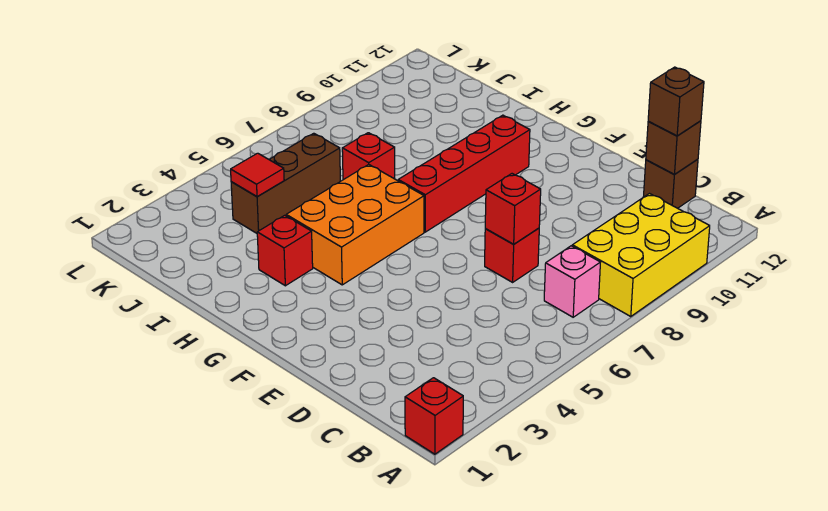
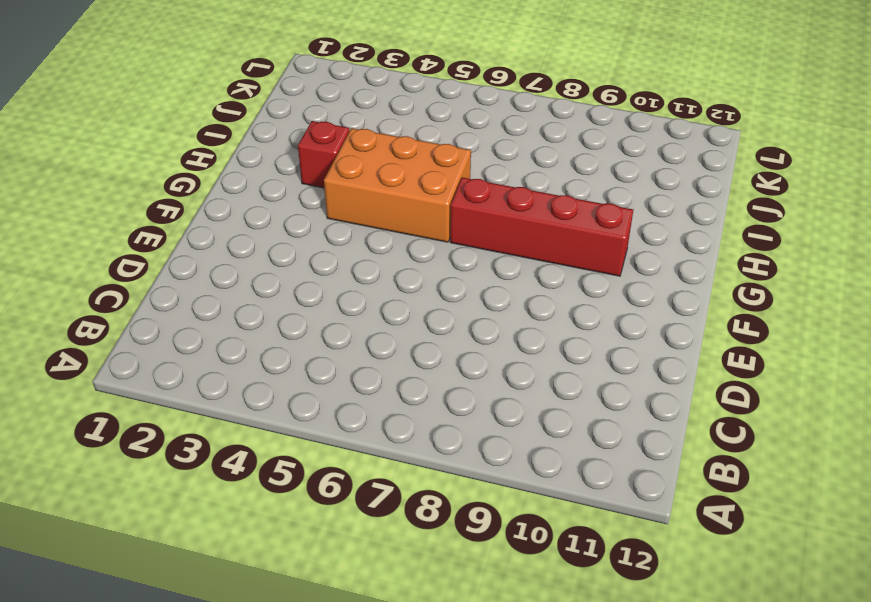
none -> red 1x1 brick [405,378,463,454]
none -> yellow 2x3 brick [572,194,710,317]
none -> pink 1x1 brick [544,246,601,317]

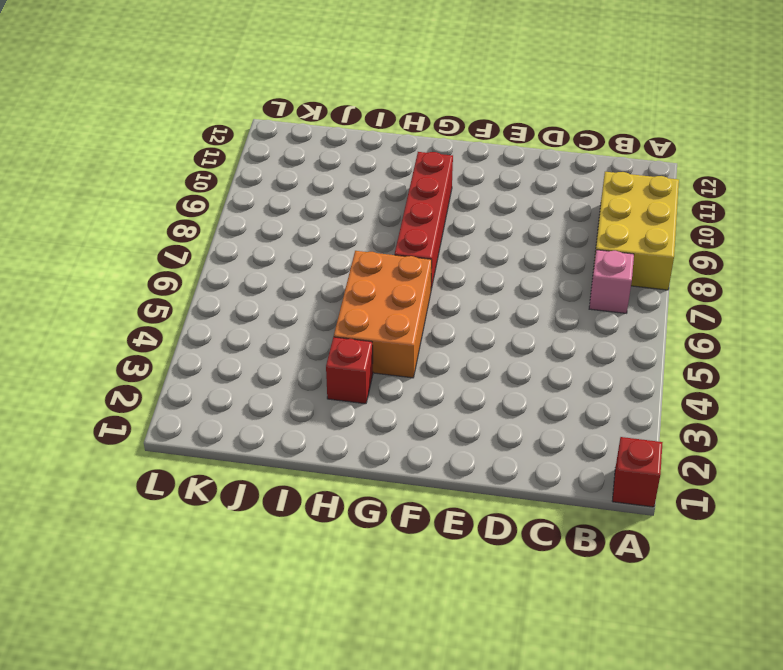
none -> brown 1x1 brick [643,159,698,208]
none -> red 1x1 brick [485,228,539,282]
none -> red 1x1 brick [342,133,395,180]

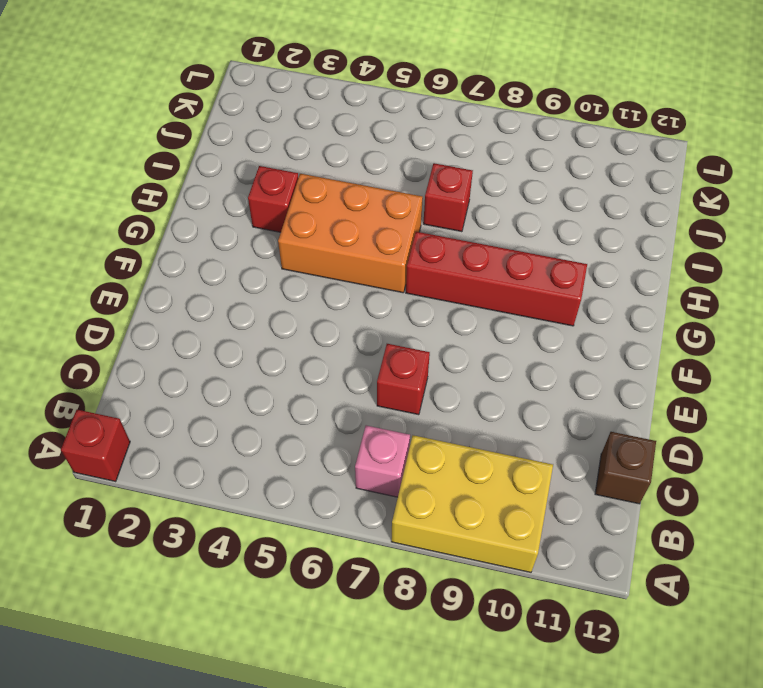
none -> brown 1x3 brick [231,133,340,233]
none -> brown 1x1 brick [646,121,701,174]
none -> red 1x1 brick [485,174,541,244]

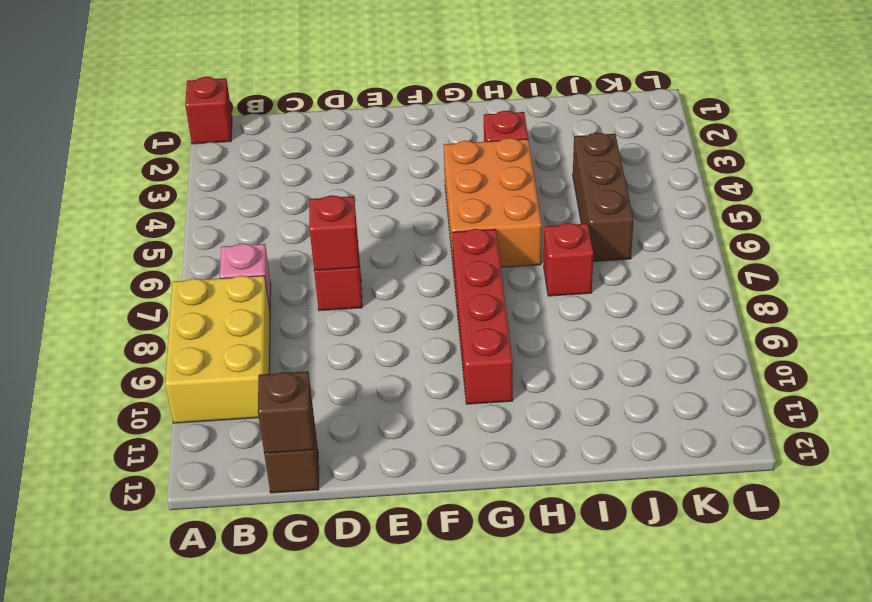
none -> red 1x1 tile [231,153,284,197]
none -> brown 1x1 brick [648,67,704,136]

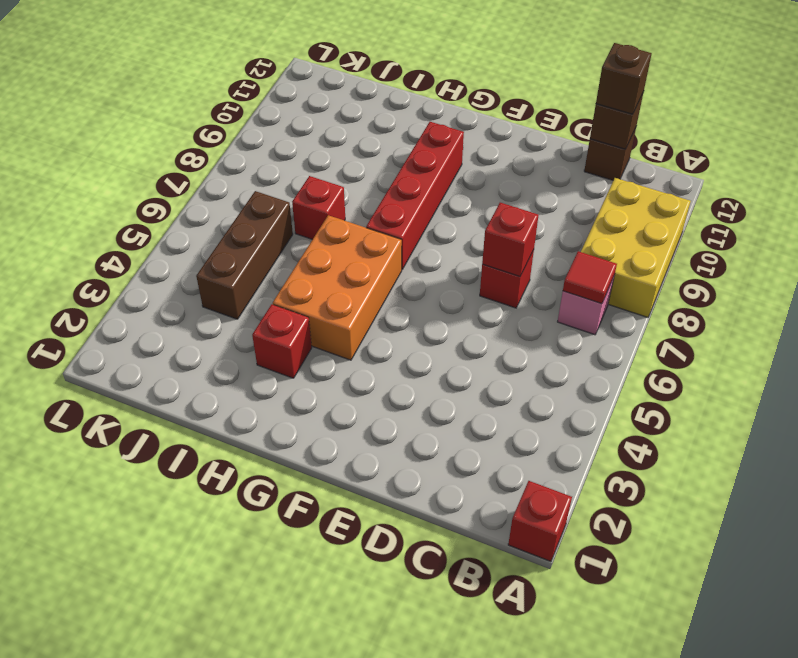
red 1x1 tile [563,251,617,304] -> red 1x1 tile moved to [231,153,284,197]

